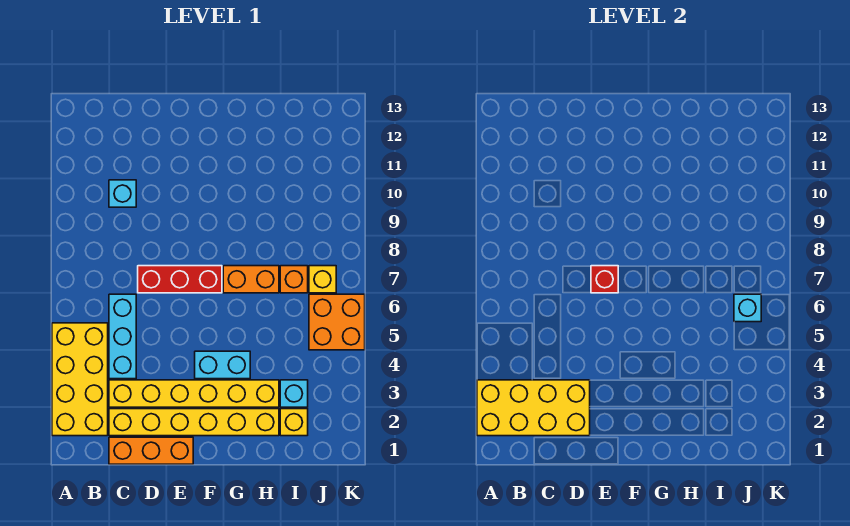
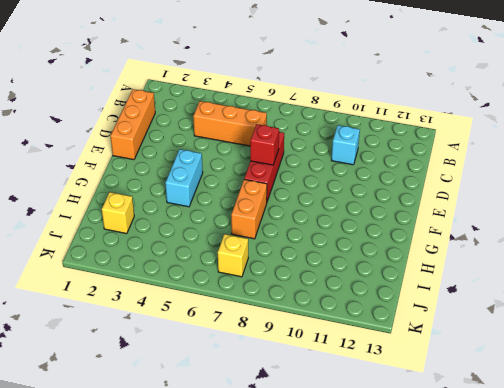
orange 1x3 brick [193,101,267,146] -> cyan 1x3 brick [109,294,136,379]
none -> yellow 2x4 brick [52,323,108,436]
none -> yellow 1x6 brick [109,409,279,436]
none -> yellow 1x6 brick [109,380,279,407]

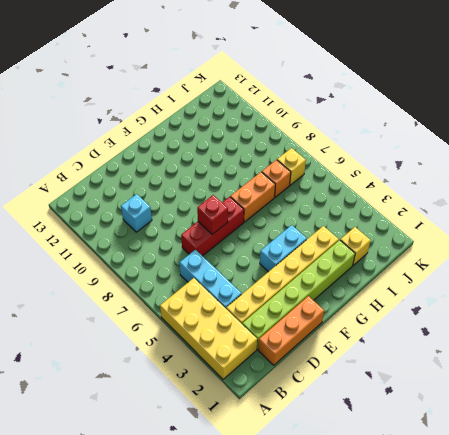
lime 1x6 brick [242,240,355,349] -> yellow 1x6 brick [109,409,279,436]
none -> cyan 1x1 brick [280,380,308,407]
none -> orange 2x2 brick [309,294,365,350]
none -> yellow 2x4 brick [477,380,590,436]

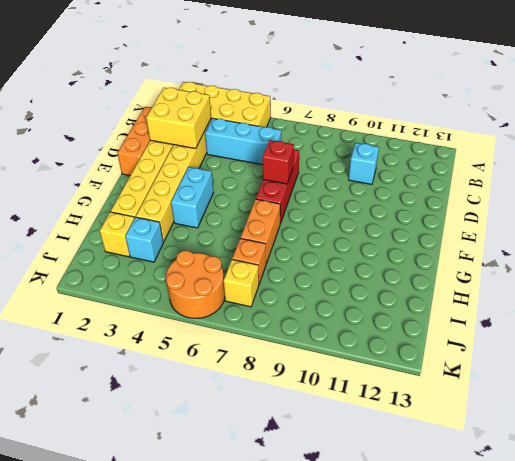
yellow 2x2 brick [146,87,211,149] -> yellow 2x4 brick [477,380,590,436]
orange 2x2 round brick [166,251,225,318] -> orange 2x2 brick [309,294,365,350]
none -> cyan 1x1 brick [734,294,761,322]

